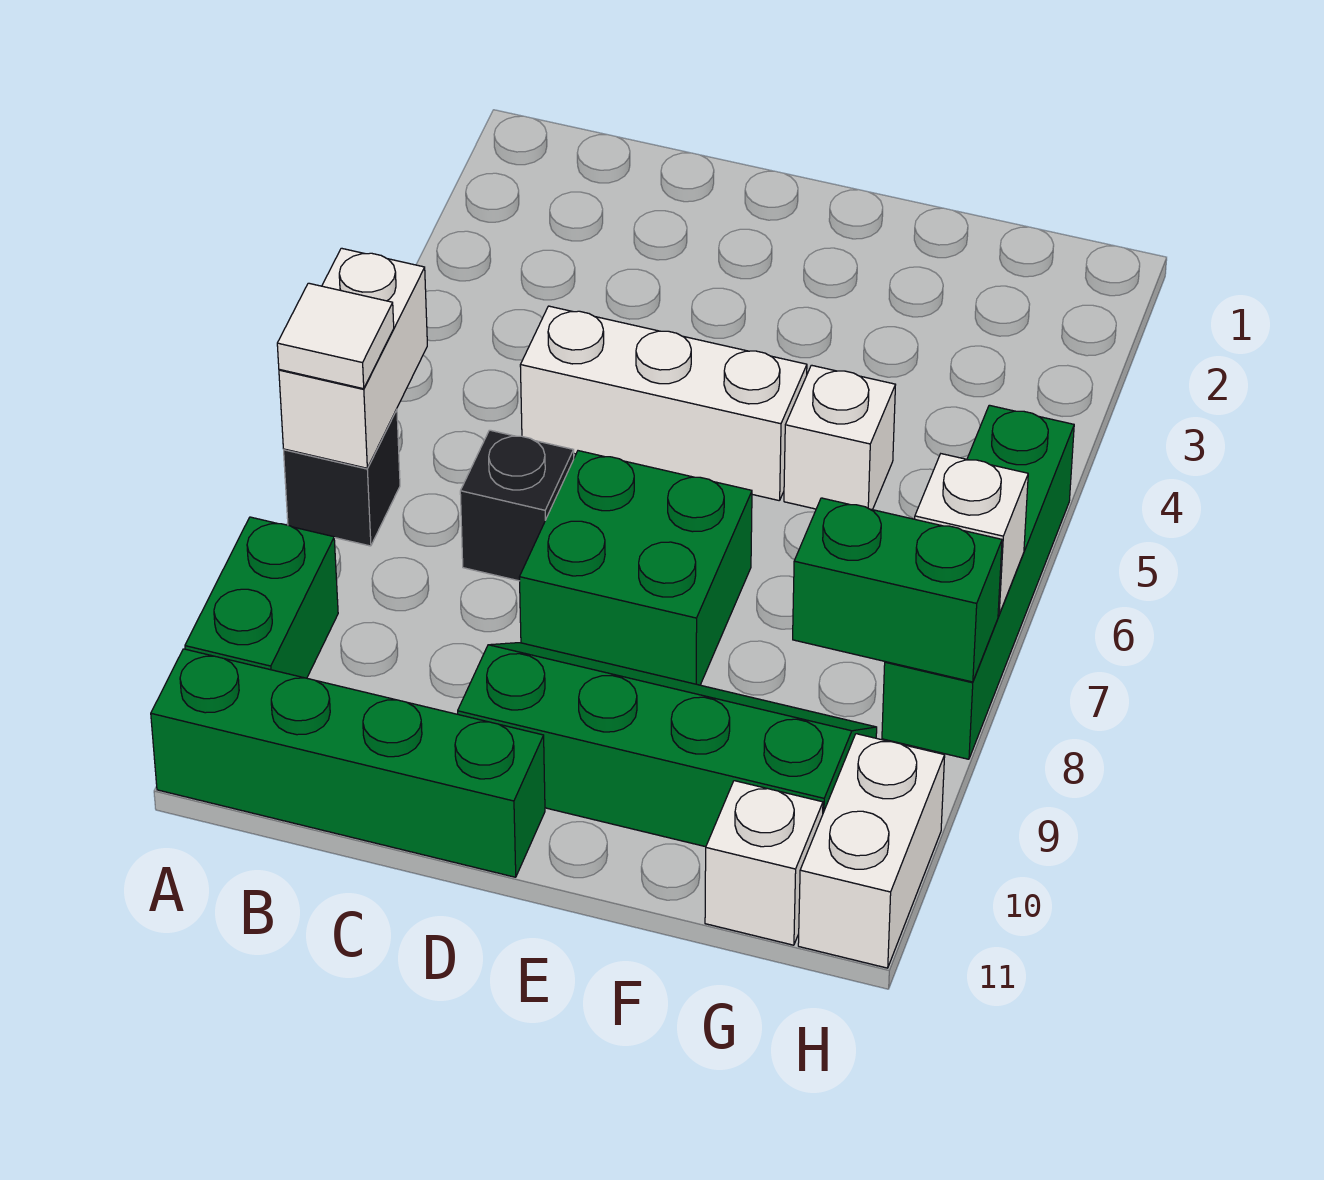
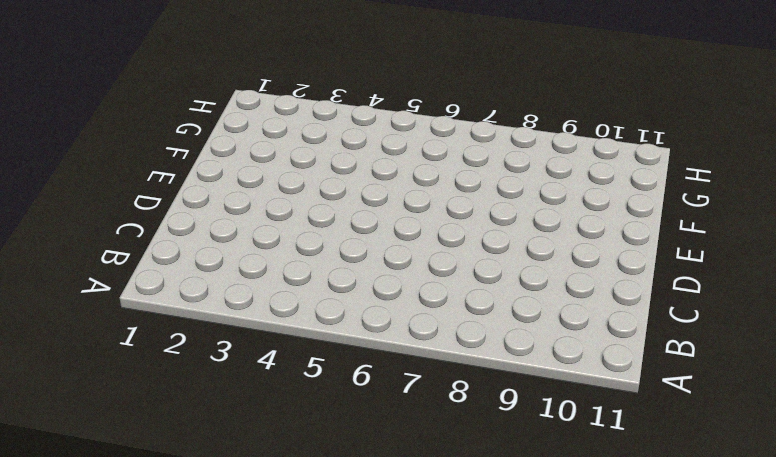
none -> black 1x1 brick [284,409,400,546]
none -> green 1x2 brick [185,517,338,678]
none -> green 1x4 brick [151,649,545,877]

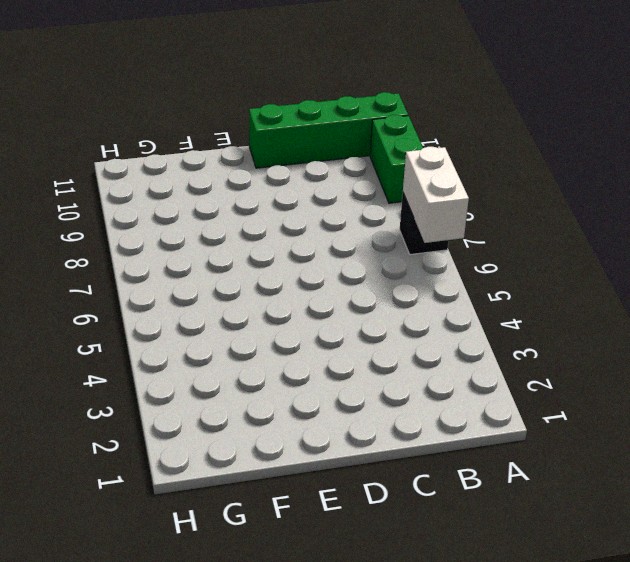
none -> white 1x3 brick [520,306,807,501]
none -> black 1x1 brick [460,430,574,581]
none -> green 2x2 brick [519,451,752,685]

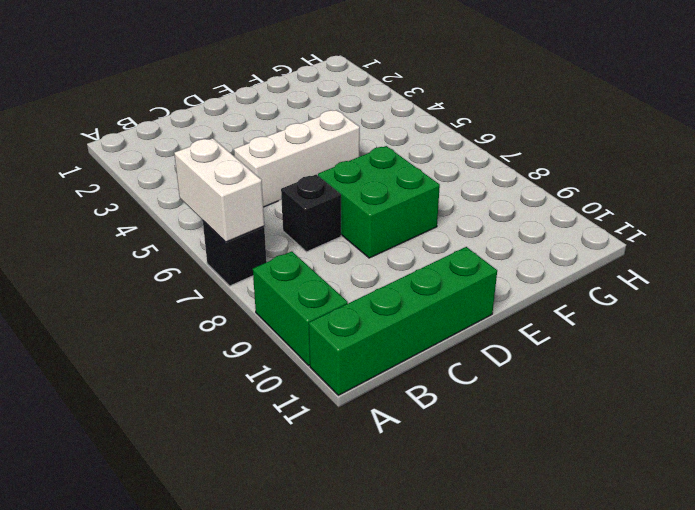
none -> green 2x4 slope [458,643,877,847]
none -> white 1x1 brick [784,365,895,510]
none -> white 1x1 brick [705,781,823,945]

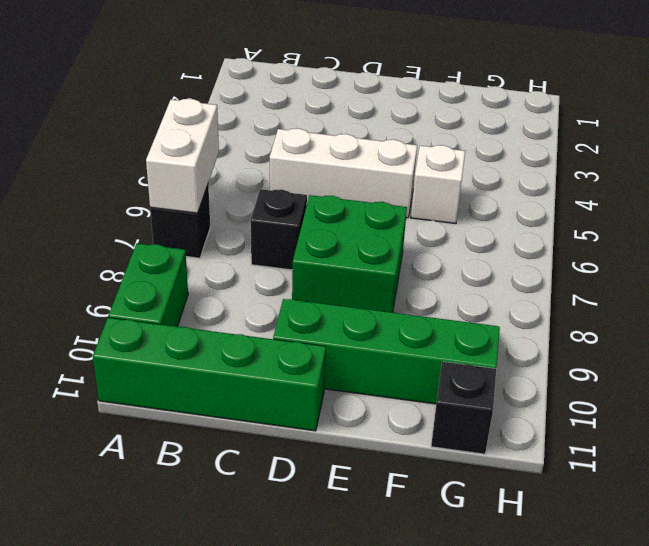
black 1x1 brick [431,362,496,454] -> white 1x1 brick [705,781,823,945]
none -> green 1x4 brick [882,405,1074,759]
none -> white 1x2 brick [798,734,945,968]
none -> green 1x2 brick [793,498,1002,682]

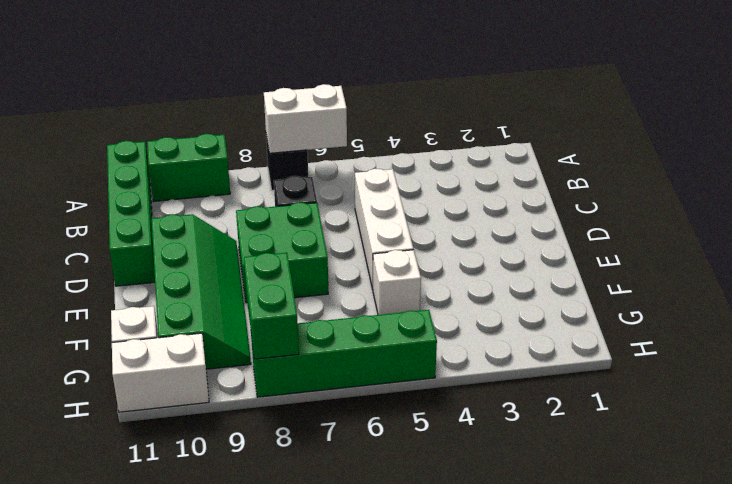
none -> white 1x1 brick [915,454,1028,615]
none -> white 1x1 tile [277,283,394,389]

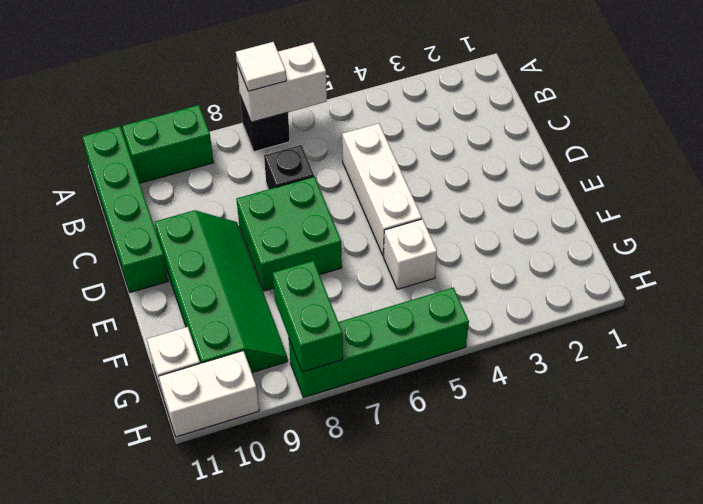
none -> white 1x1 brick [915,454,1028,615]

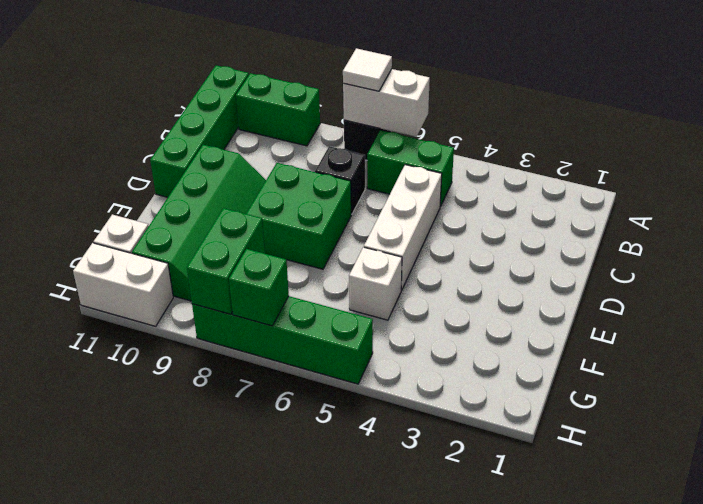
green 1x2 brick [367,130,454,207] -> none
green 1x1 brick [229,249,289,326] -> white 1x1 brick [915,454,1028,615]

